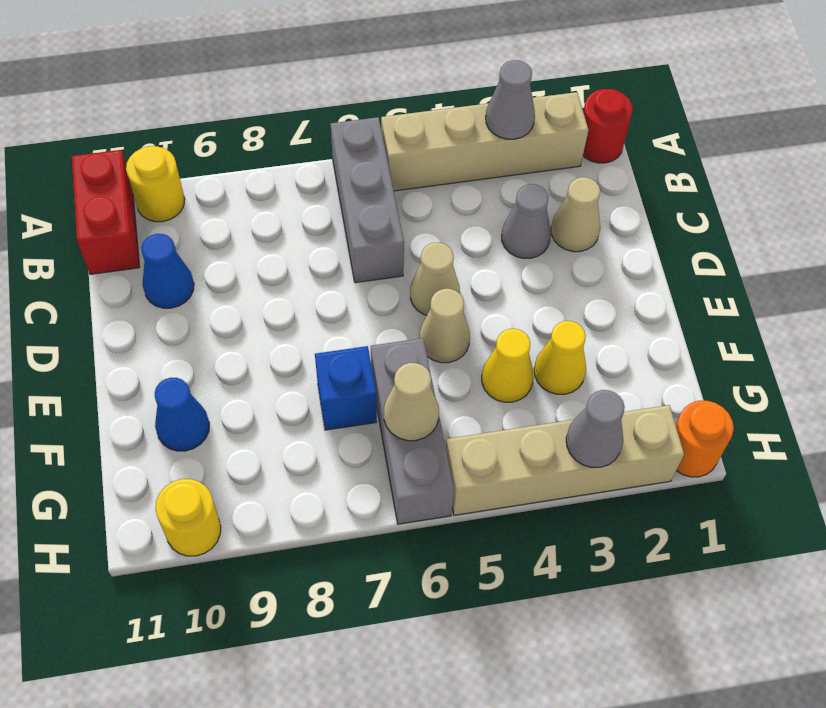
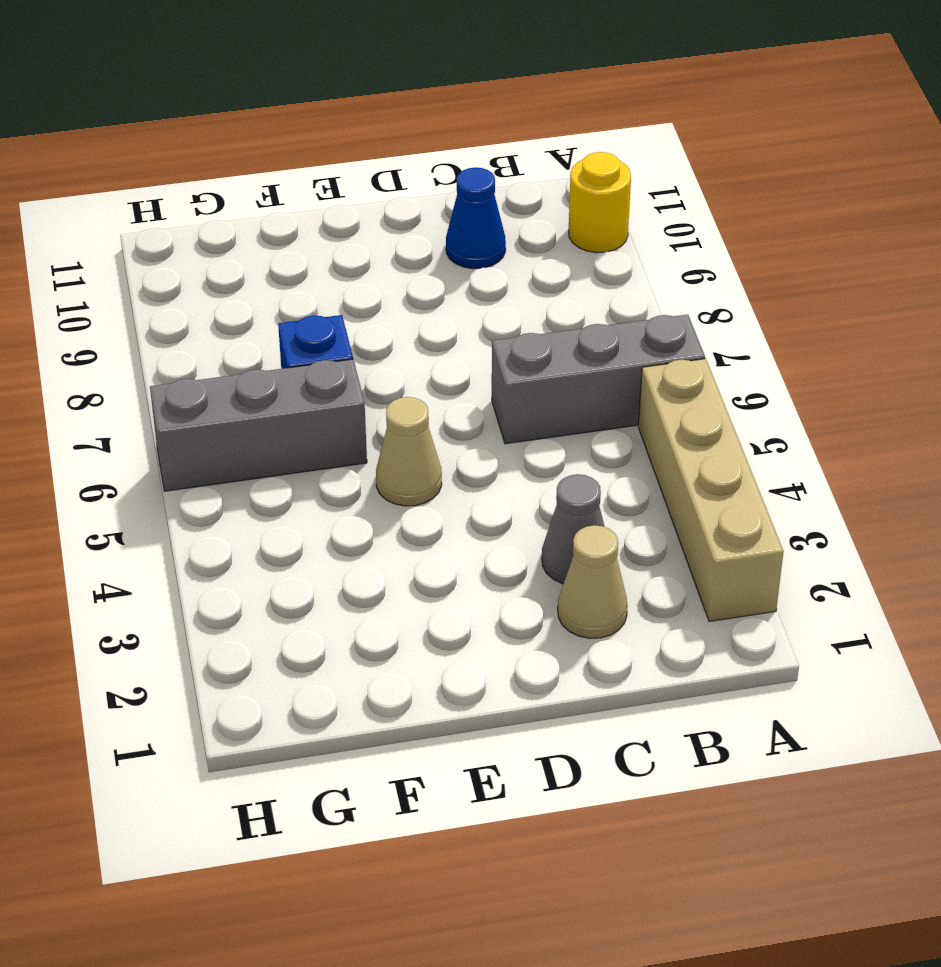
none -> red 1x1 round brick [583,89,633,163]
none -> red 1x2 brick [72,150,140,274]
none -> tan 1x1 cone [410,243,460,315]

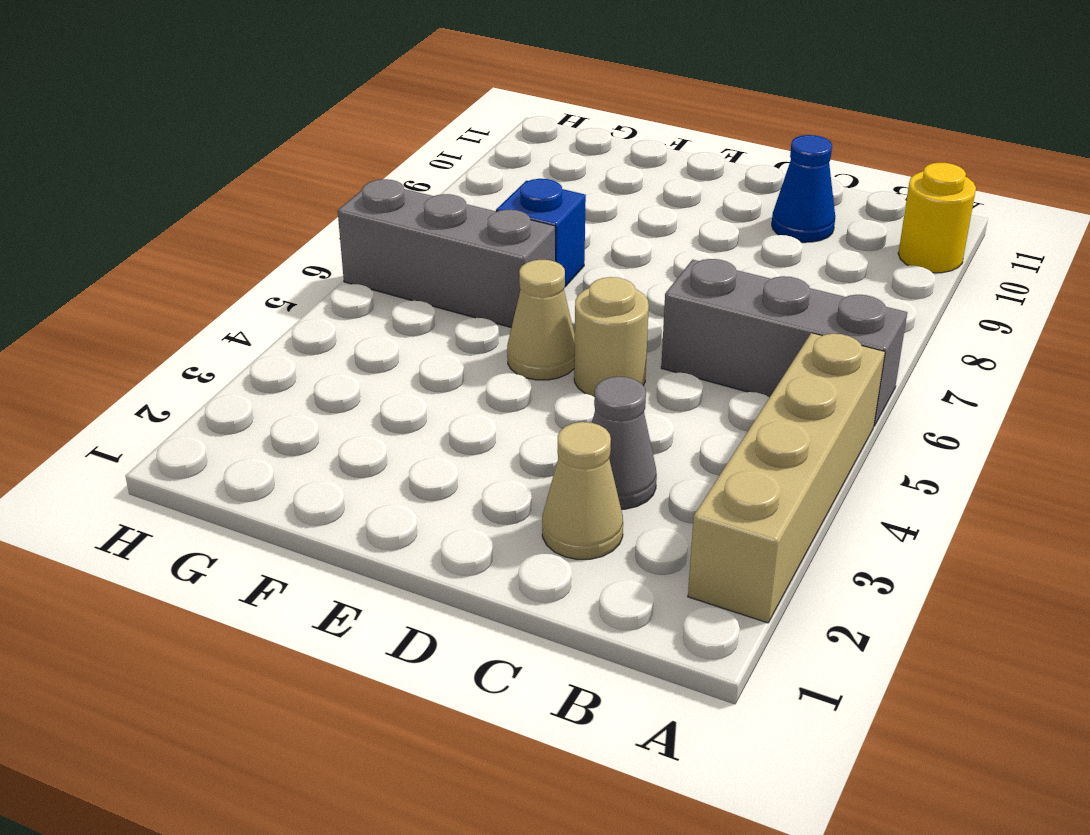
tan 1x1 round brick [574,277,649,397] -> tan 1x1 cone [410,243,460,315]
none -> red 1x1 round brick [583,89,633,163]
none -> red 1x2 brick [72,150,140,274]
none -> yellow 1x1 cone [534,321,586,394]

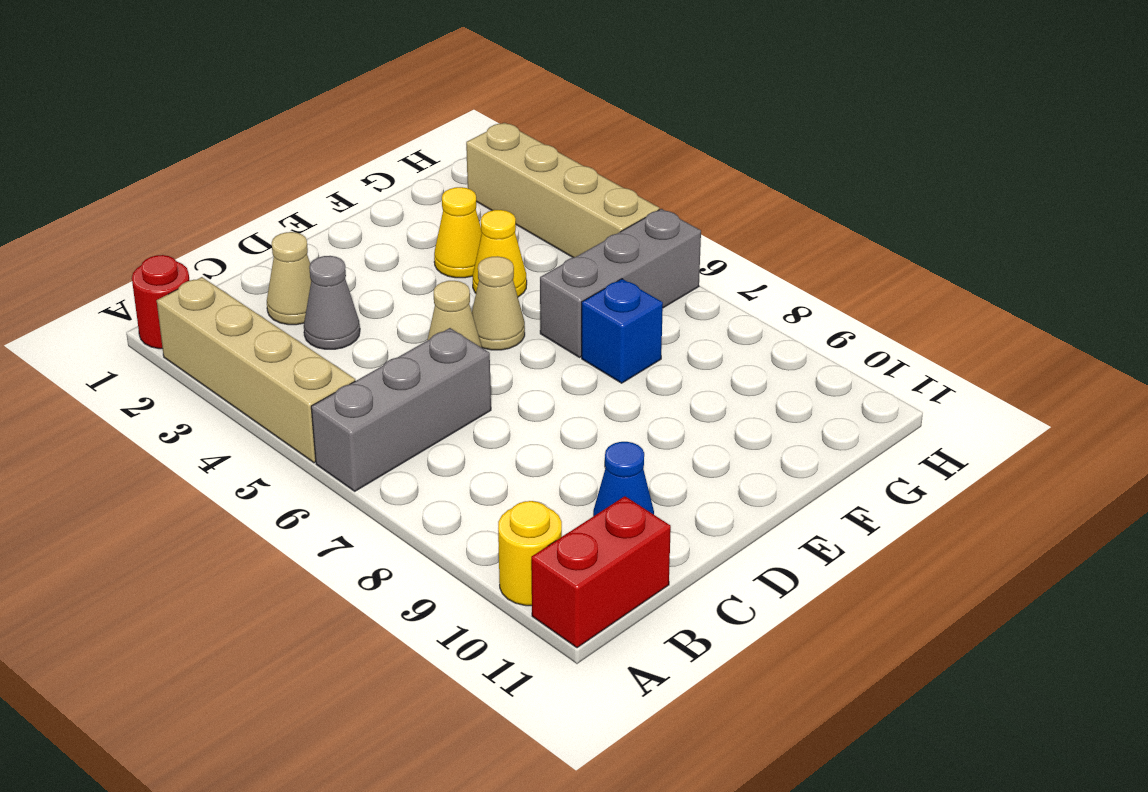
none -> blue 1x1 cone [155,378,209,451]
none -> orange 1x1 round brick [675,401,734,477]
none -> yellow 1x1 round brick [155,479,221,556]

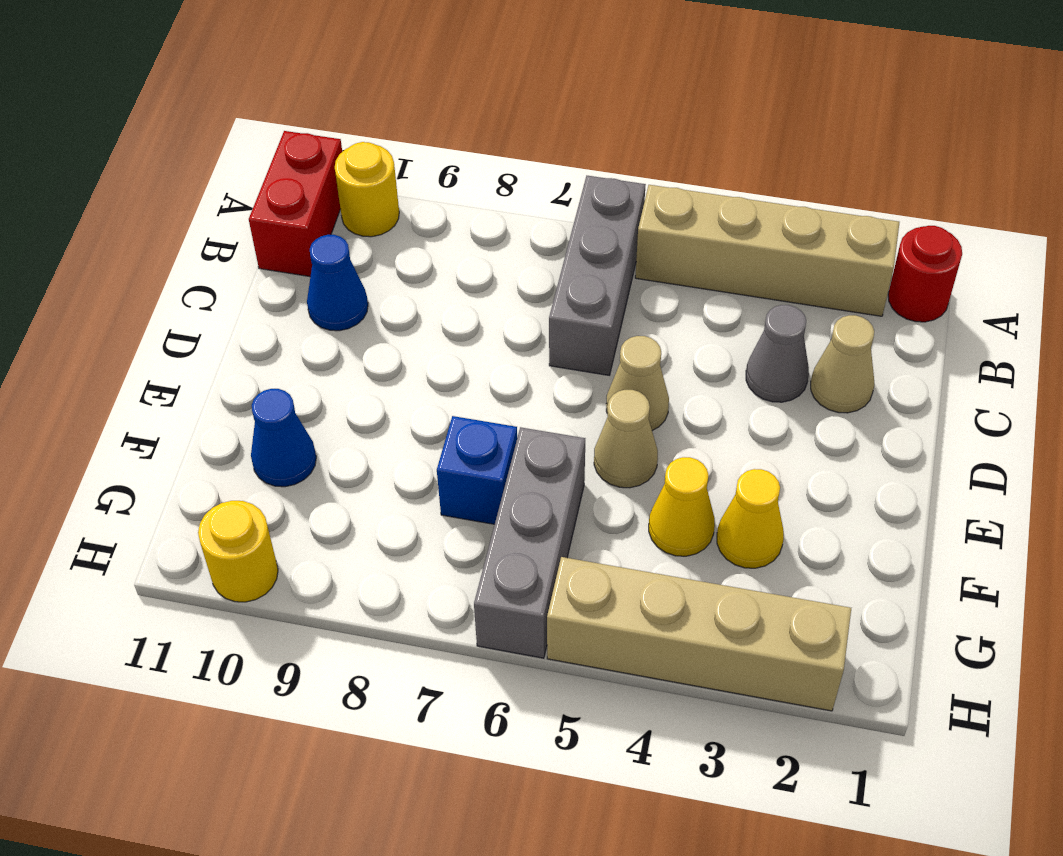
none -> orange 1x1 round brick [675,401,734,477]
none -> grey 1x1 cone [486,60,535,139]
none -> tan 1x1 cone [384,363,439,441]

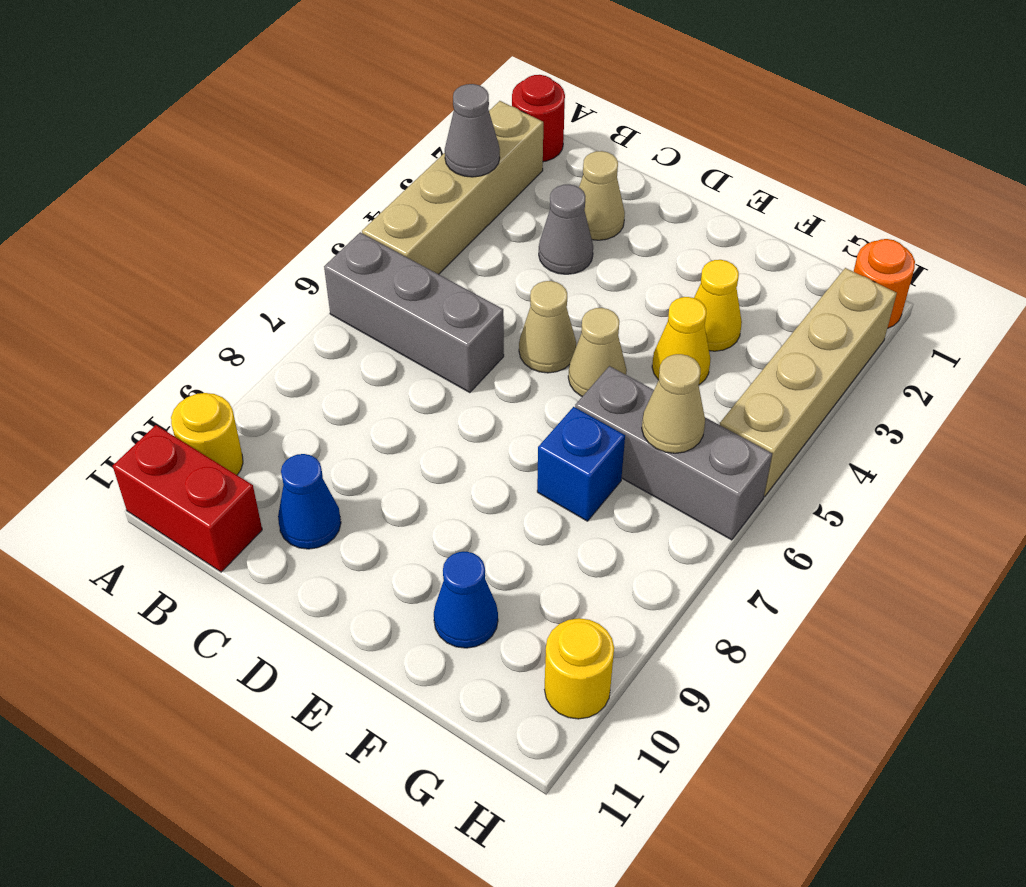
none -> grey 1x1 cone [566,390,625,467]

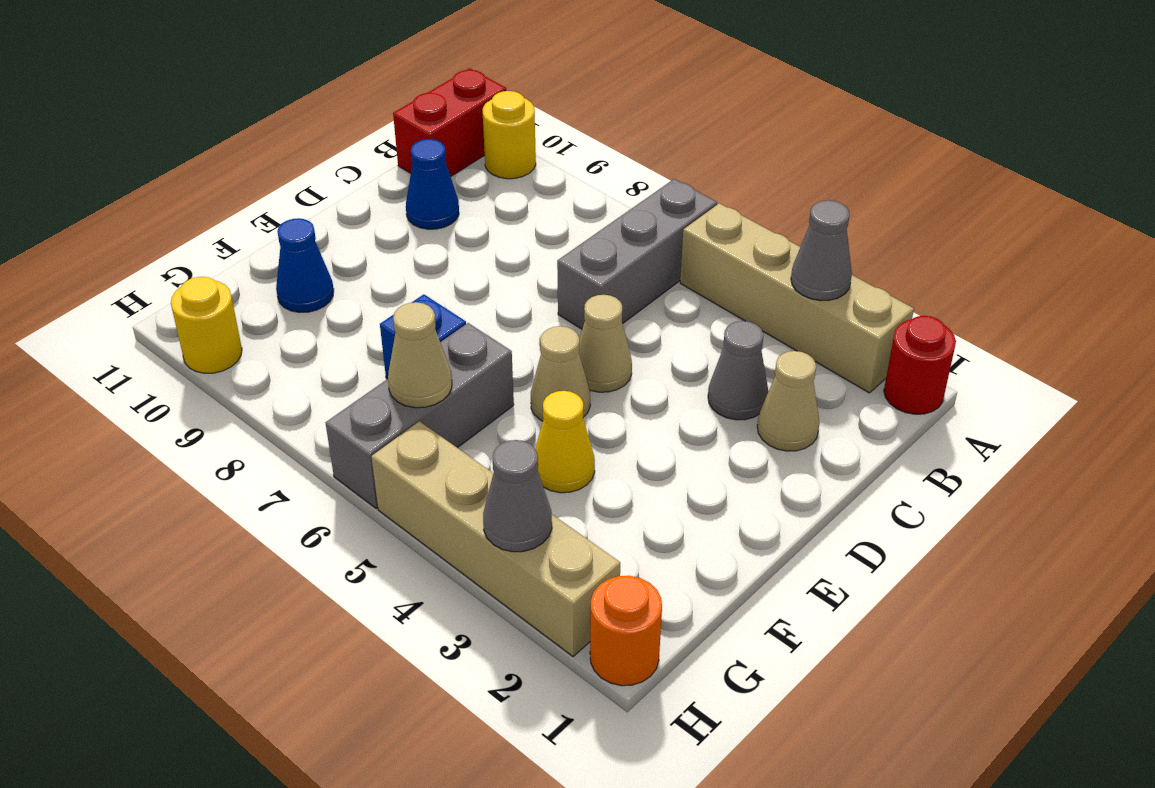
none -> yellow 1x1 cone [534,321,586,394]

